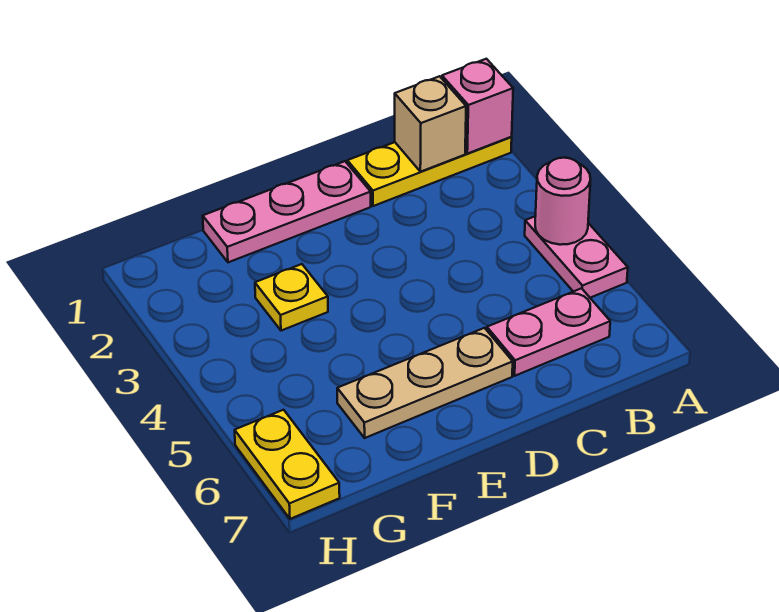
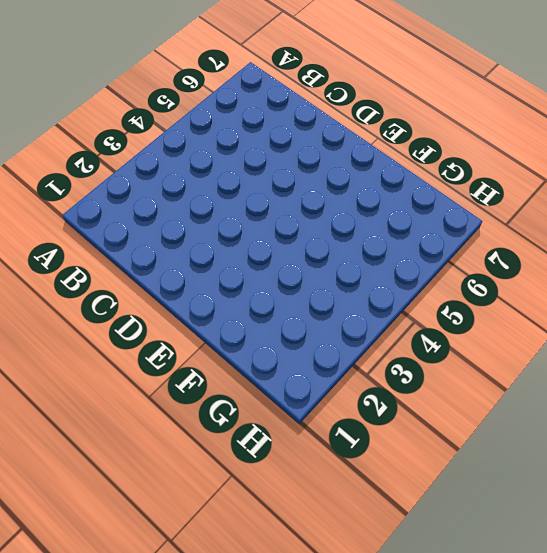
none -> yellow 1x3 plate [347,137,512,206]
none -> pink 1x2 plate [525,216,628,298]

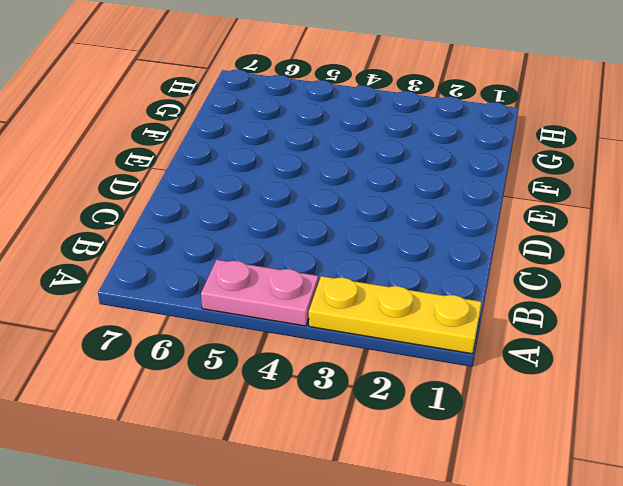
yellow 1x3 plate [309,276,482,354] -> yellow 1x3 plate turned to [347,137,512,206]
none -> pink 1x2 plate [487,288,610,376]
none -> pink 1x3 plate [203,161,371,262]

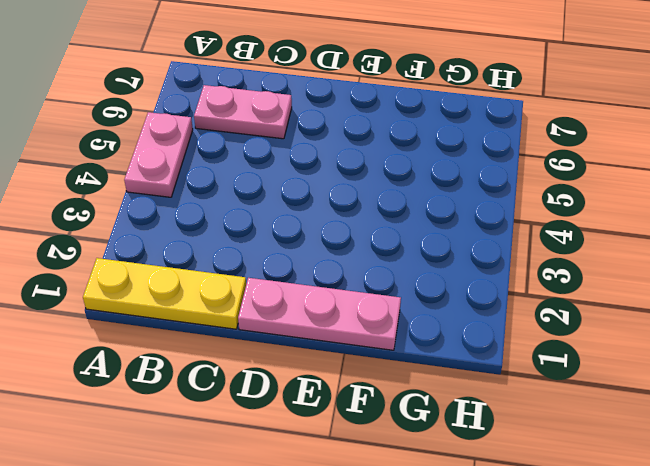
none -> tan 1x3 plate [337,328,513,438]
none -> yellow 1x1 plate [255,264,328,331]

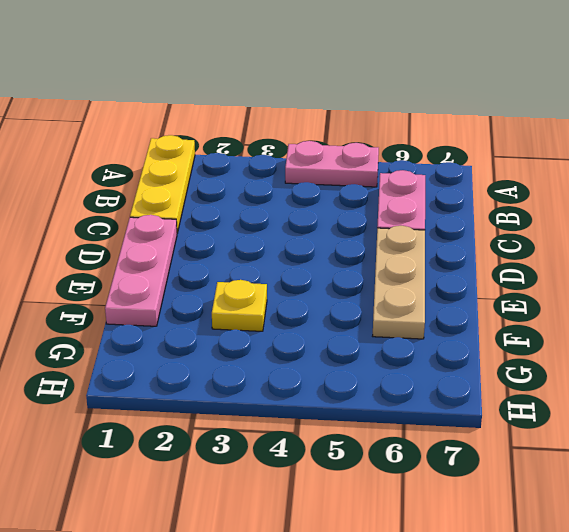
none -> yellow 1x2 plate [235,410,340,519]
none -> pink 1x1 brick [442,59,513,154]

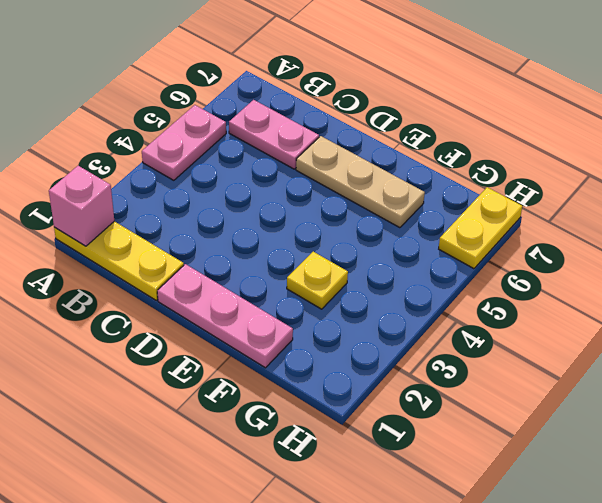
none -> pink 1x1 round brick [535,158,591,245]
none -> tan 1x1 brick [395,76,466,172]

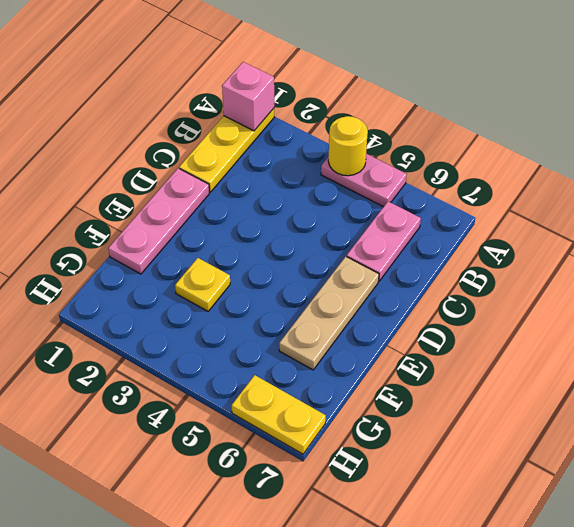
yellow 1x1 round brick [328,116,368,176] -> pink 1x1 round brick [535,158,591,245]
none -> tan 1x1 brick [395,76,466,172]

